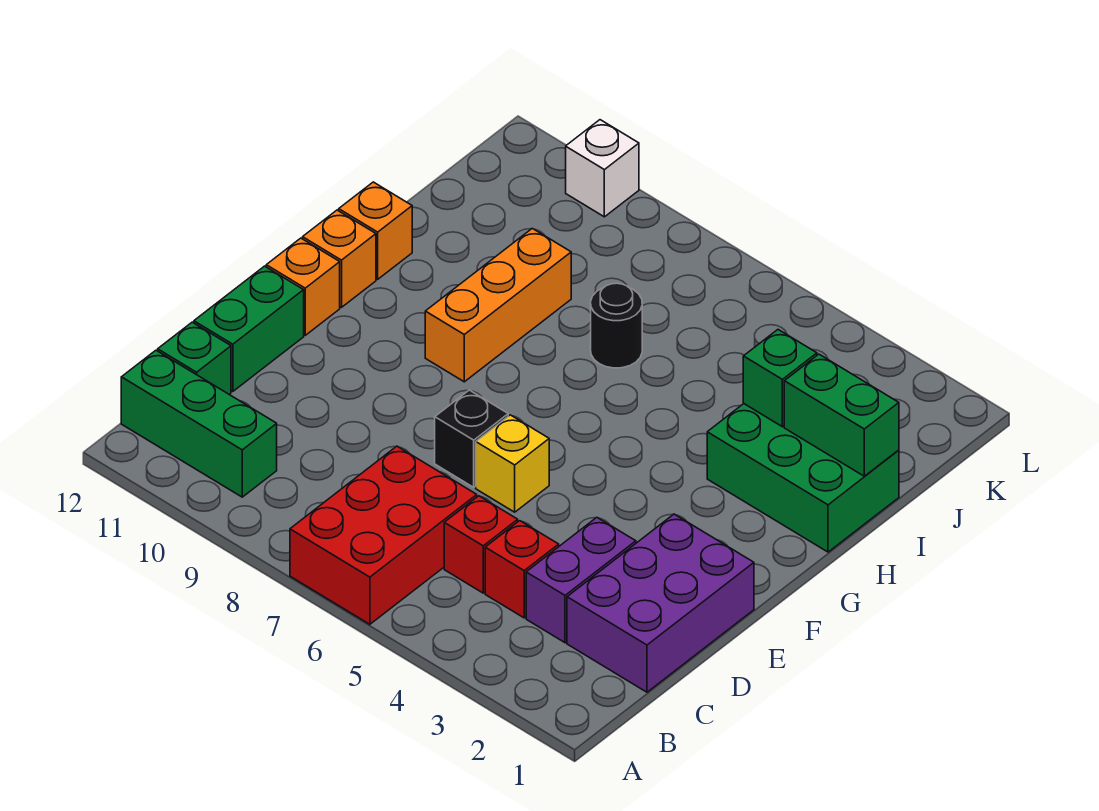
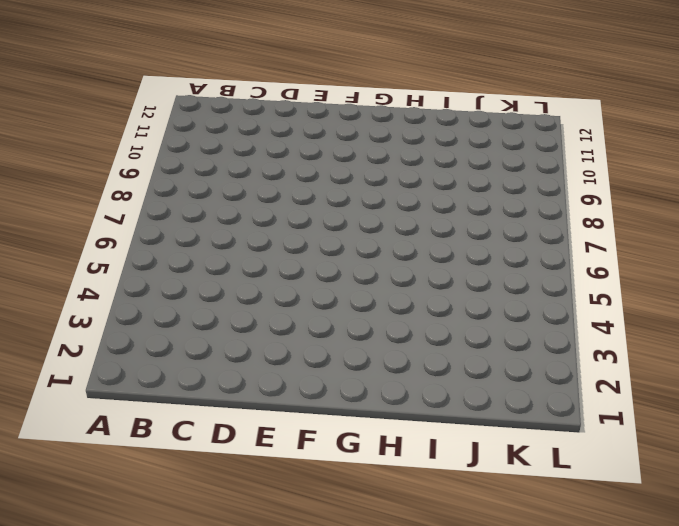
none -> red 2x3 brick [290,446,477,624]
none -> green 1x3 brick [121,350,277,497]
none -> purple 2x3 brick [567,514,754,692]

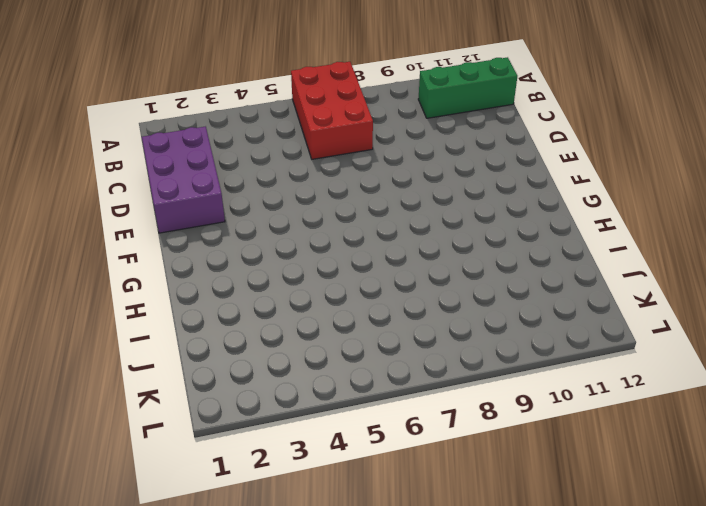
none -> purple 1x2 brick [526,518,636,643]
none -> red 1x1 brick [485,521,559,618]
none -> red 1x1 brick [444,496,518,593]

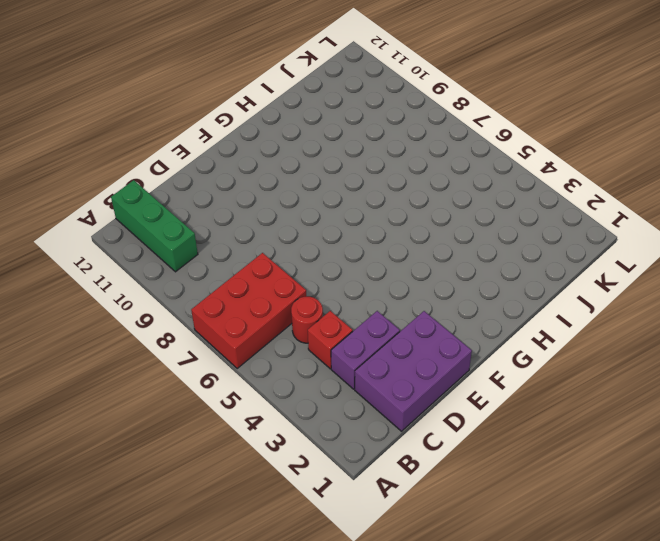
red 1x1 round brick [291,297,323,343] -> red 1x1 brick [444,496,518,593]
none -> green 1x1 brick [158,322,231,394]
none -> green 1x2 brick [194,266,304,392]
none -> yellow 1x1 brick [476,415,549,512]

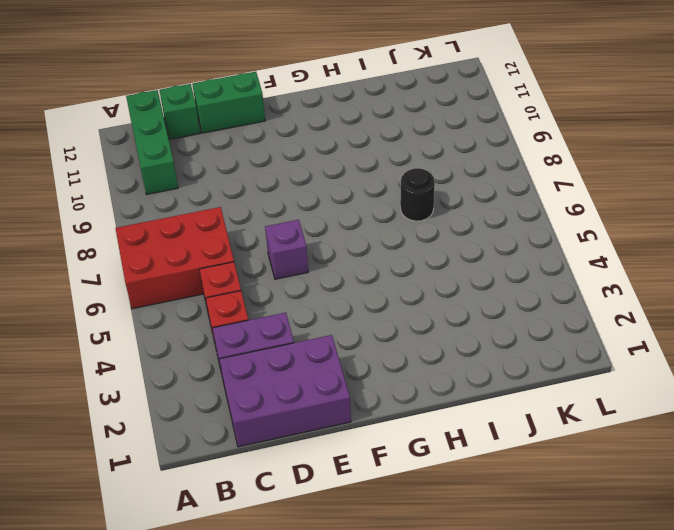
purple 1x1 brick [265,220,308,279] -> yellow 1x1 brick [476,415,549,512]
none -> black 1x1 brick [435,390,508,487]
none -> orange 1x1 brick [266,238,340,335]
none -> orange 1x3 brick [425,228,571,382]

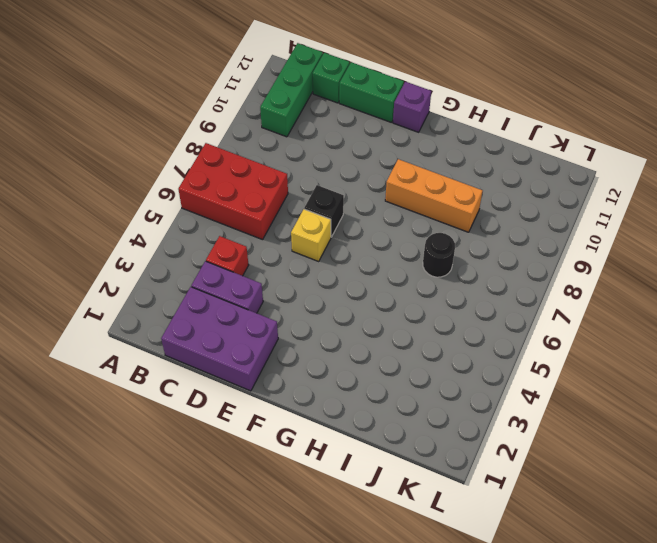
purple 1x1 brick [393,82,431,132] -> orange 1x1 brick [266,238,340,335]
none -> red 1x1 brick [444,496,518,593]
none -> orange 1x1 brick [303,210,376,307]
none -> green 2x3 brick [707,404,899,552]

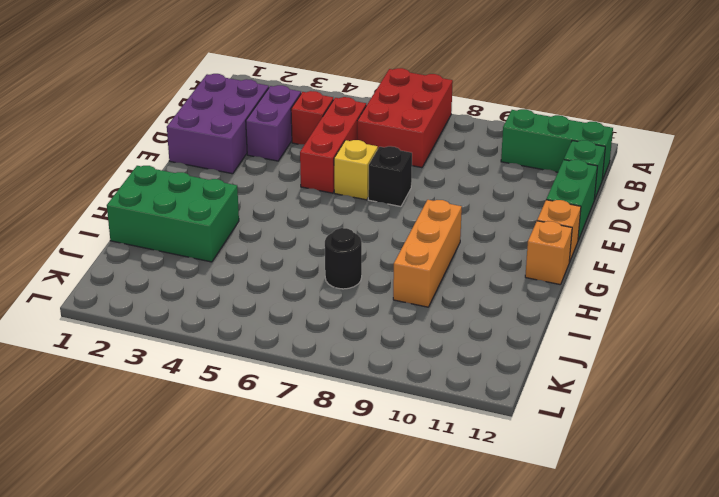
red 1x3 brick [300,97,366,193] -> red 1x1 brick [444,496,518,593]
none -> orange 1x1 brick [339,182,412,279]
none -> white 1x1 brick [566,120,639,217]
none -> green 1x2 brick [784,354,899,476]

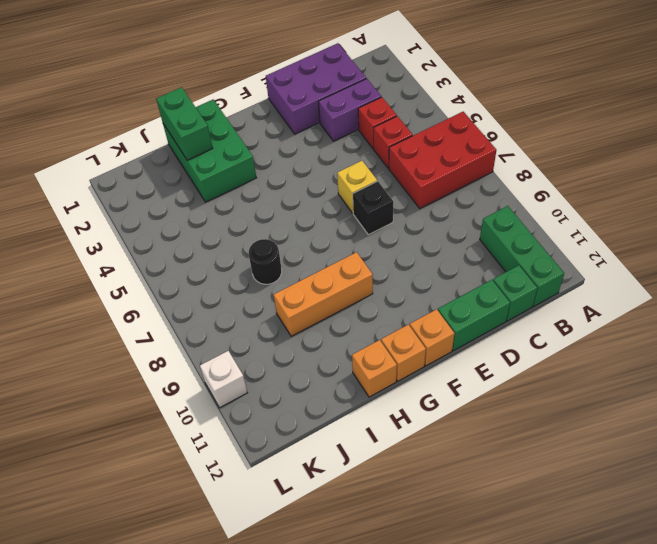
none -> green 1x1 brick [743,330,817,427]

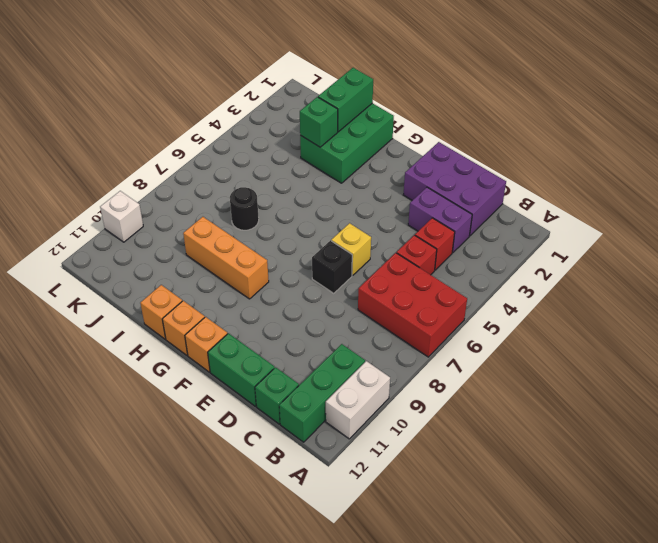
white 1x2 brick [326,361,390,439] -> none

